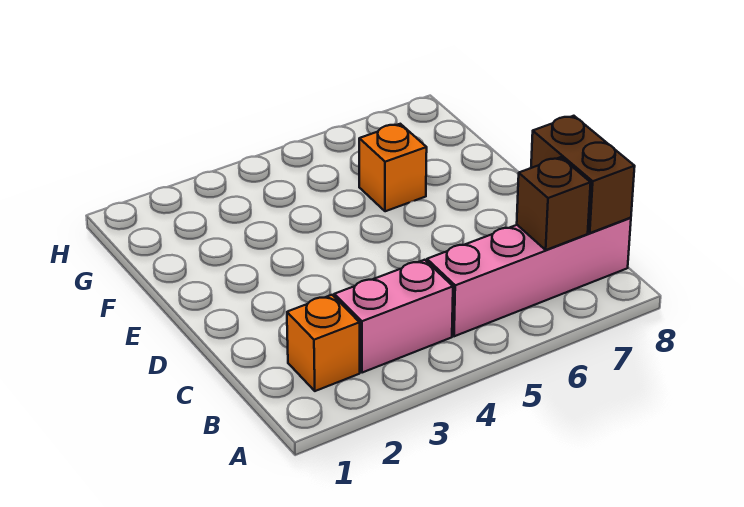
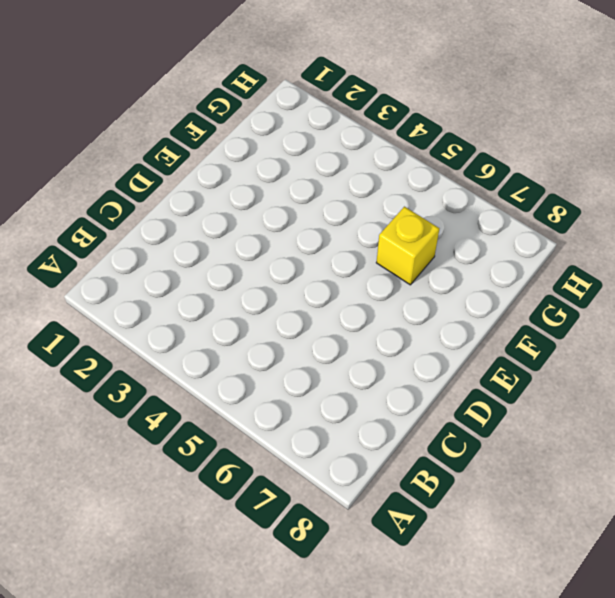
yellow 1x1 brick [376,207,439,285] -> orange 1x1 brick [359,124,427,211]
none -> orange 1x1 brick [287,295,360,391]
none -> pink 1x2 brick [334,260,453,373]

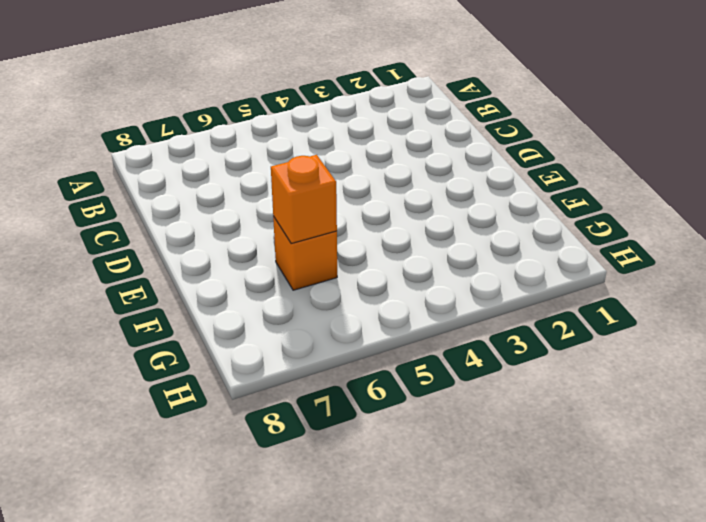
orange 1x1 brick [271,155,337,243] -> orange 1x1 brick moved to [287,295,360,391]
none -> pink 1x2 brick [334,260,453,373]
none -> pink 1x4 brick [427,218,631,336]

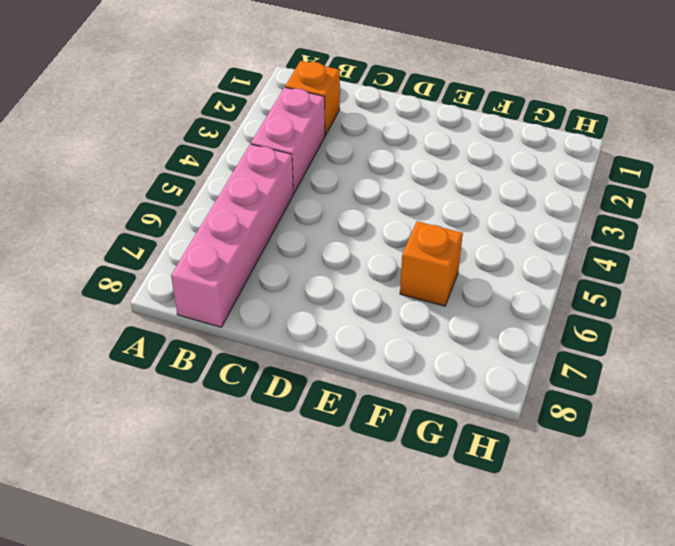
none -> brown 1x1 brick [517,157,591,250]
none -> brown 1x2 brick [531,116,635,233]

